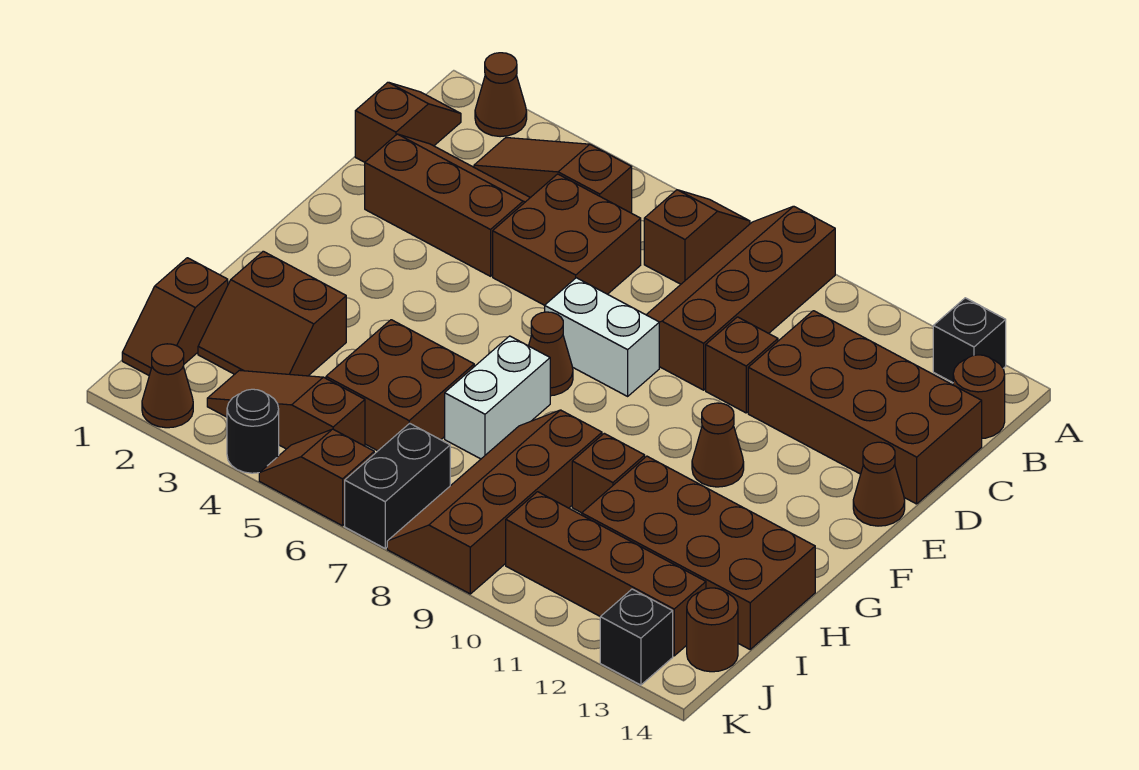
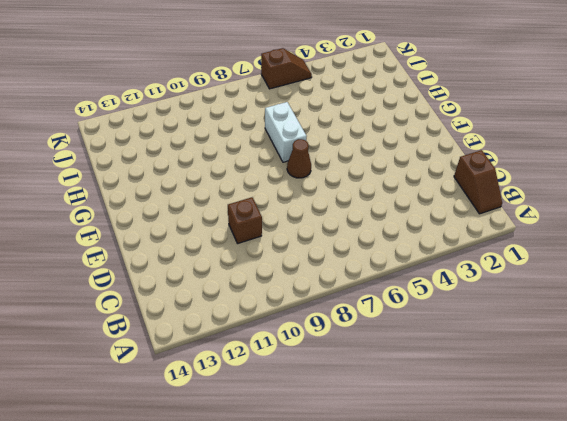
none -> brown 1x1 cone [475,53,527,137]
none -> brown 1x2 slope [644,190,750,284]
none -> brown 2x4 slope [646,206,835,390]
none -> black 1x1 brick [933,298,1006,383]

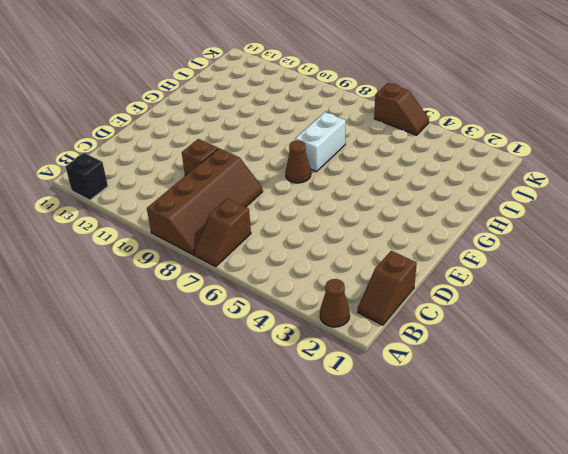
none -> brown 1x3 slope [474,138,632,213]
none -> brown 1x1 round brick [953,355,1005,438]
none -> brown 2x3 slope [365,134,530,276]
none -> brown 2x2 brick [493,174,641,305]

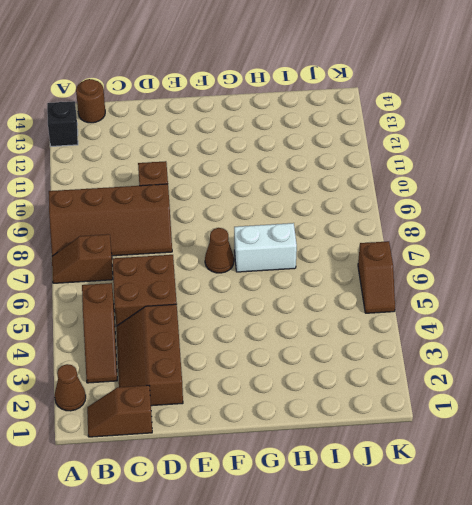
none -> brown 2x4 brick [748,311,982,504]
none -> white 1x2 brick [545,278,659,396]
none -> brown 1x1 cone [853,442,905,526]
none -> brown 1x1 cone [692,403,744,487]

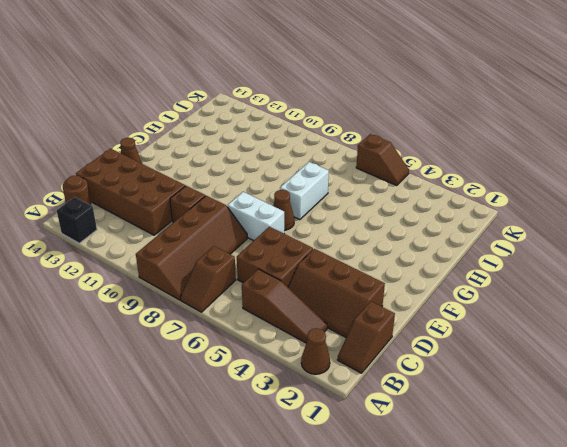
none -> brown 1x1 cone [692,403,744,487]
none -> brown 2x2 slope [198,251,346,376]
none -> brown 2x2 brick [326,320,474,451]
none -> brown 2x4 slope [387,410,602,594]

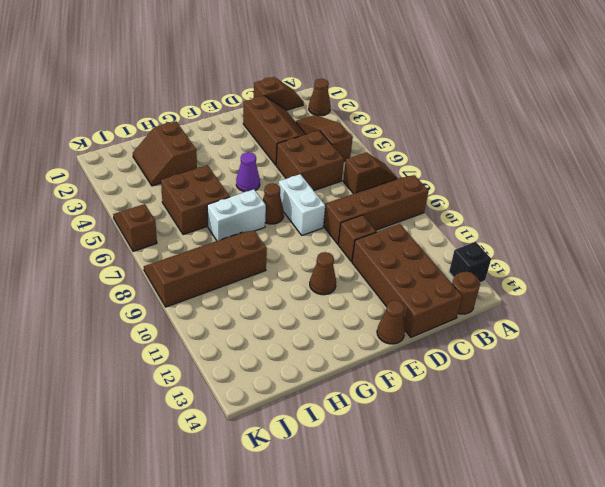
purple 1x1 cone [236,152,260,192] -> none
none -> brown 1x1 brick [572,433,645,513]
none -> brown 2x4 brick [582,456,815,649]
none -> brown 1x2 slope [122,258,228,375]
none -> brown 1x3 slope [207,370,365,449]

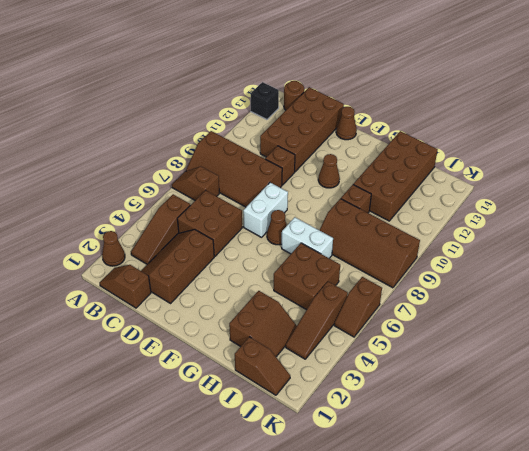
none -> black 1x2 brick [345,423,450,548]
none -> brown 1x4 brick [506,492,706,656]
none -> brown 1x1 round brick [687,588,738,672]
none -> brown 1x1 cone [142,344,193,428]

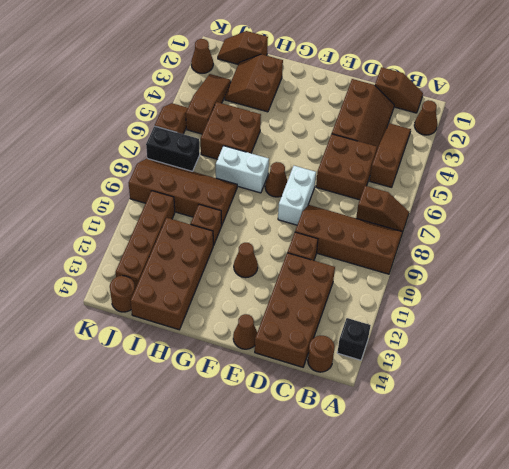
none -> black 1x1 round brick [227,389,279,473]
none -> black 1x1 brick [600,589,673,685]

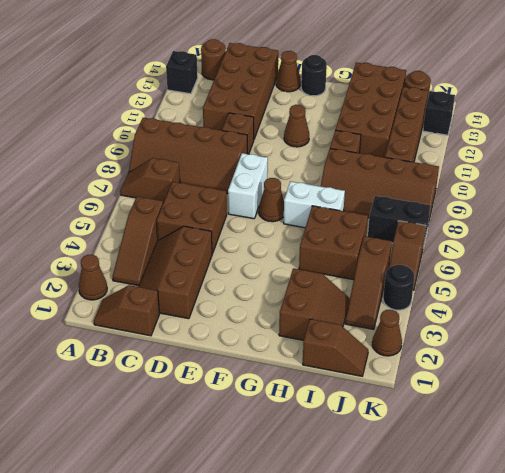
black 1x1 round brick [301,55,327,96] -> none

